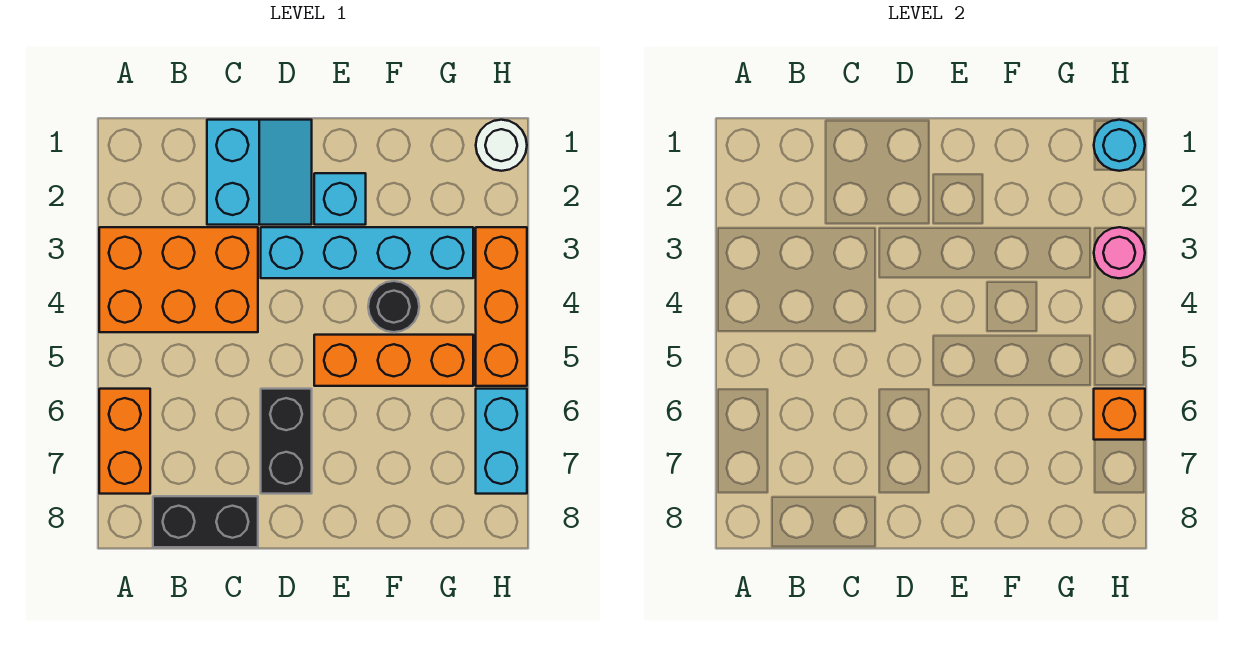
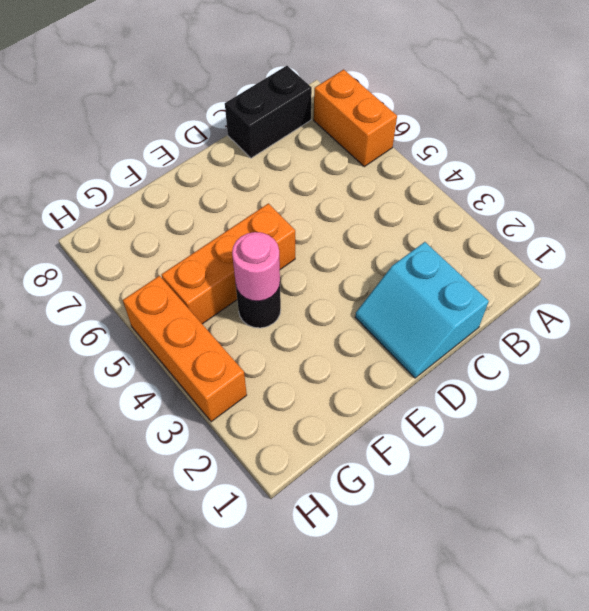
pink 1x1 round brick [232,232,280,301] -> pink 1x1 round brick moved to [1094,227,1145,278]
none -> orange 2x3 brick [99,227,258,332]
none -> cyan 1x4 brick [261,227,473,278]
none -> black 1x2 brick [261,389,312,494]

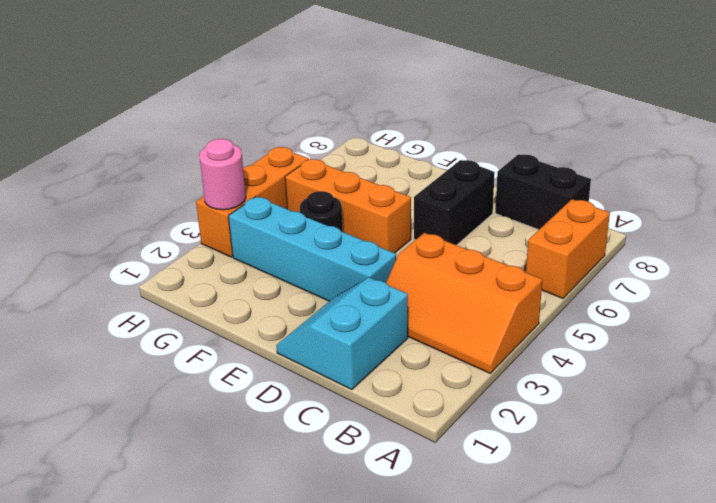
orange 2x3 slope [386,233,542,373] -> orange 2x3 brick [99,227,258,332]
none -> cyan 1x1 brick [314,173,366,225]
none -> white 1x1 round brick [476,120,527,171]
none -> cyan 1x2 brick [476,389,527,494]

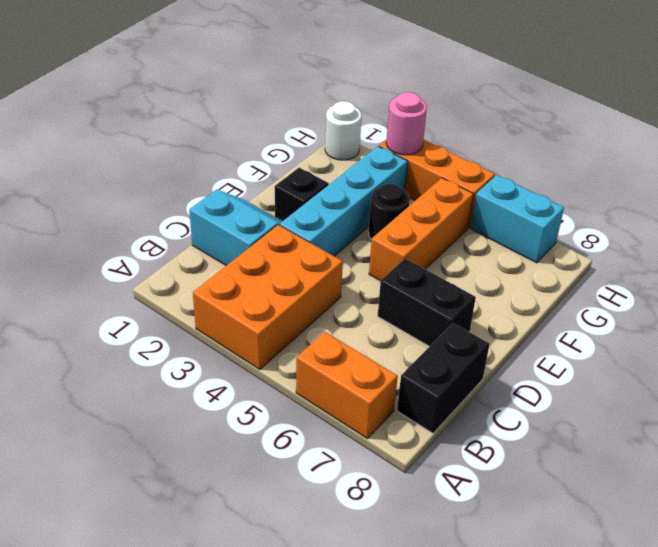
black 1x1 brick [275,168,329,221] -> cyan 1x1 brick [314,173,366,225]
none -> cyan 1x1 round brick [1094,120,1145,171]
none -> orange 1x1 brick [1094,389,1145,440]

